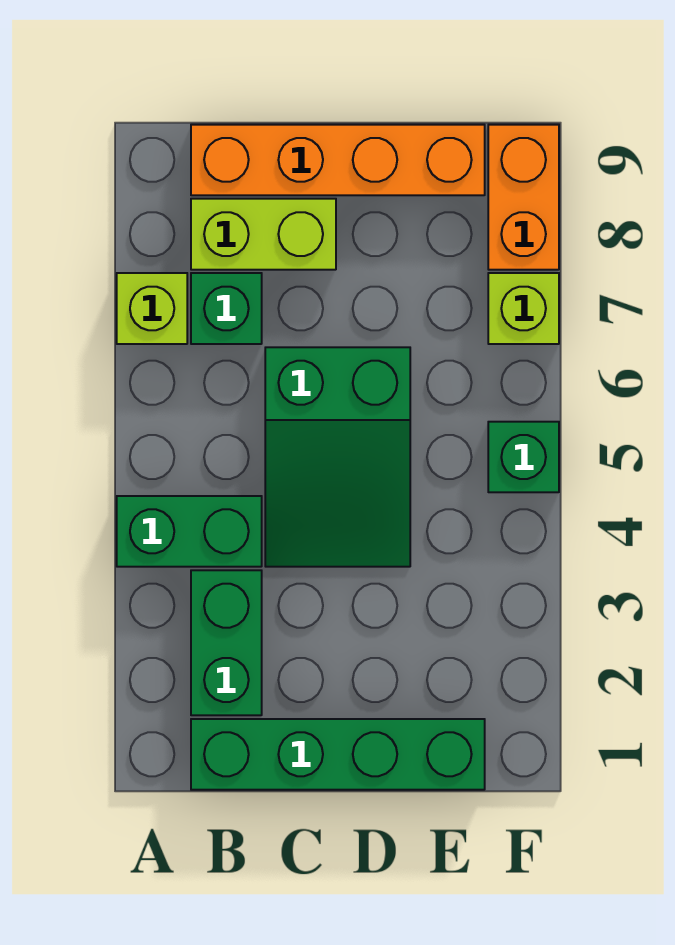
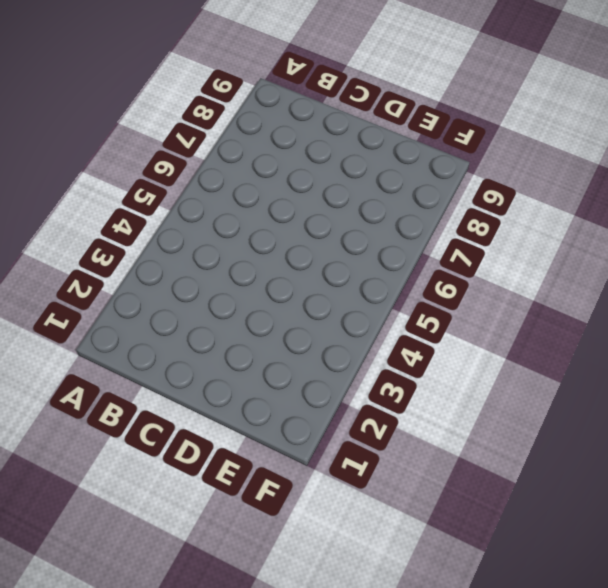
none -> green 1x2 brick [117,496,262,567]
none -> lime 1x1 brick [117,273,187,344]

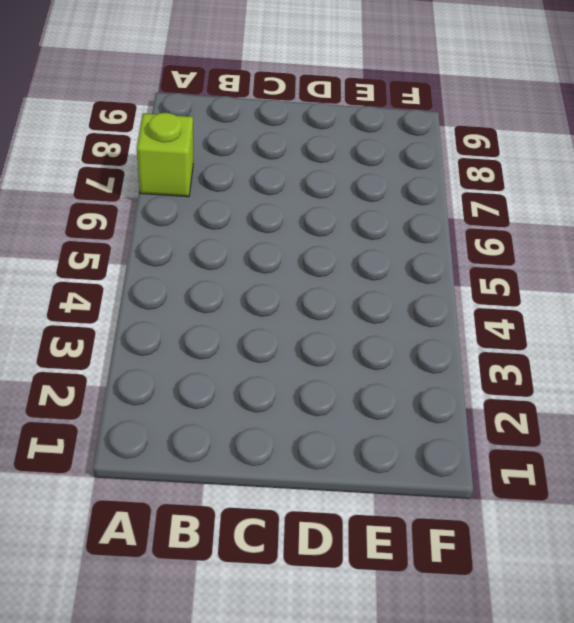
none -> green 1x2 brick [117,496,262,567]
none -> green 1x4 brick [191,719,485,790]

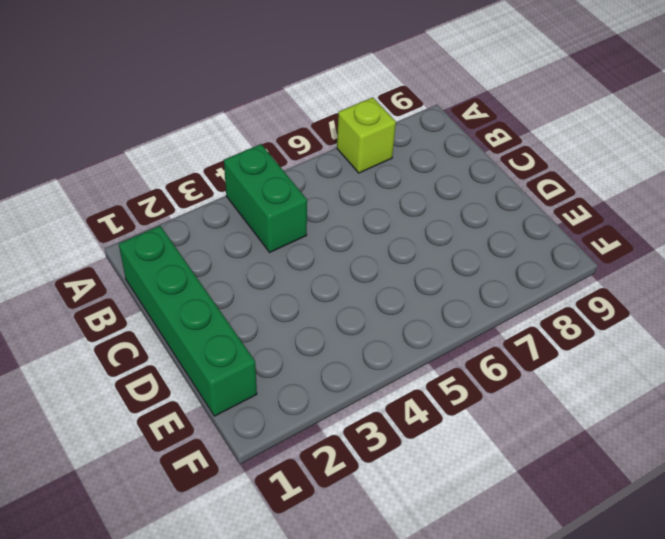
none -> green 1x2 brick [191,570,262,715]
none -> green 1x1 brick [191,273,262,344]

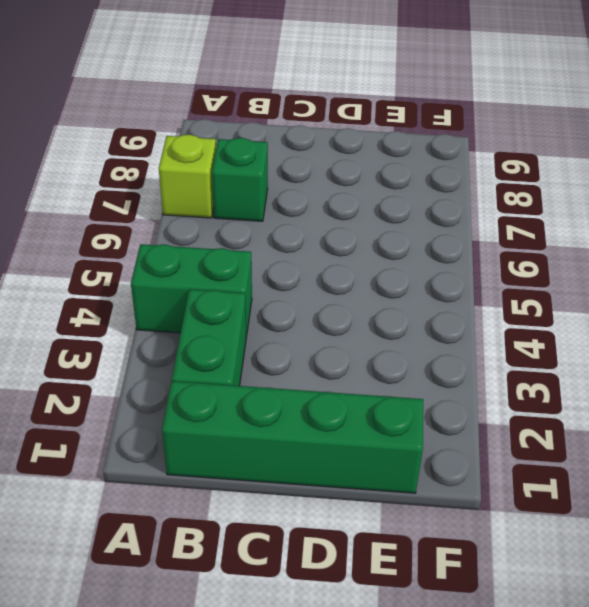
none -> lime 1x2 brick [191,199,336,270]
none -> orange 1x4 brick [191,125,485,195]

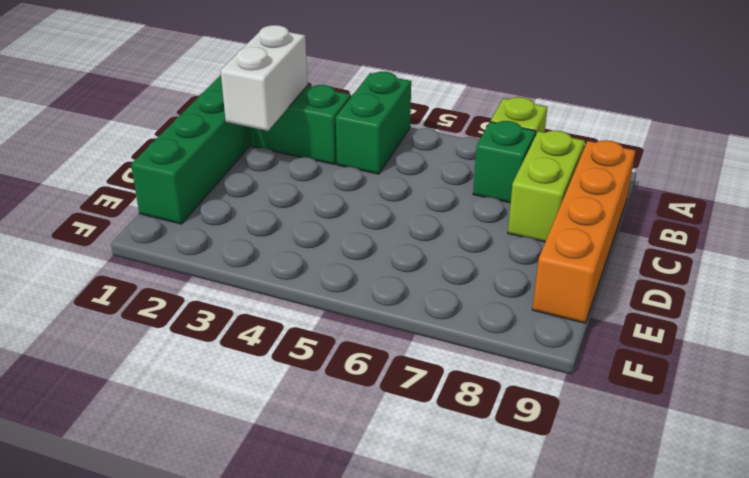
white 1x2 brick [220,25,308,131] -> none
none -> green 2x3 slope [265,347,410,567]
none -> green 1x1 brick [488,422,559,492]

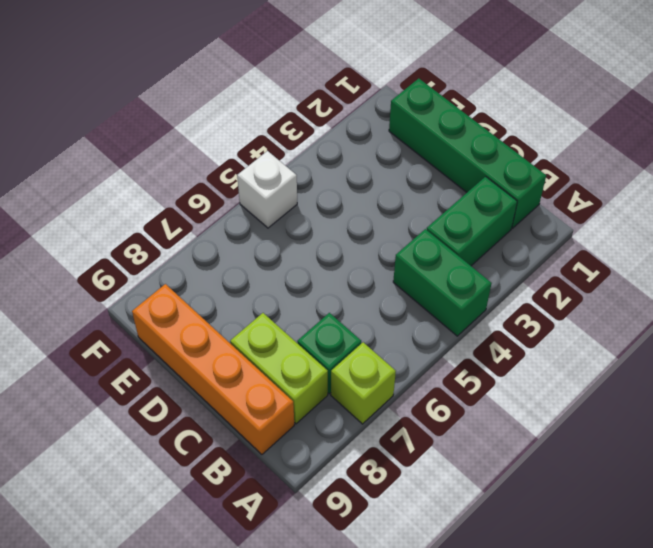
white 1x1 brick [237,151,297,228] -> green 1x1 brick [488,422,559,492]
none -> green 2x3 slope [265,347,410,567]
none -> lime 1x1 brick [488,273,559,344]

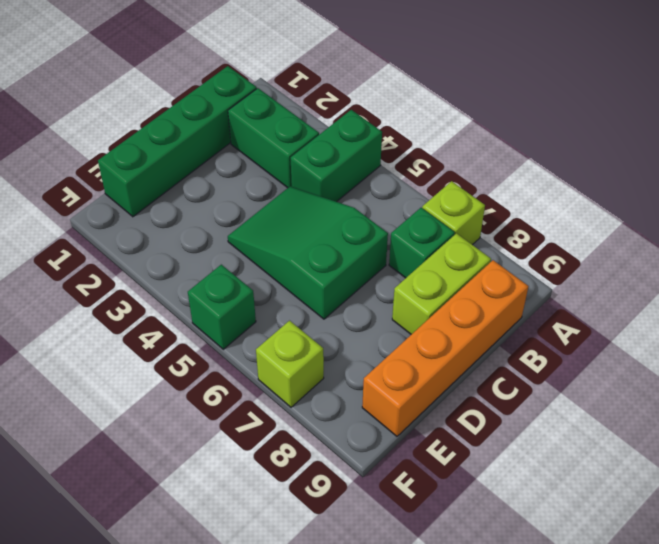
none -> orange 1x2 brick [488,125,559,270]

